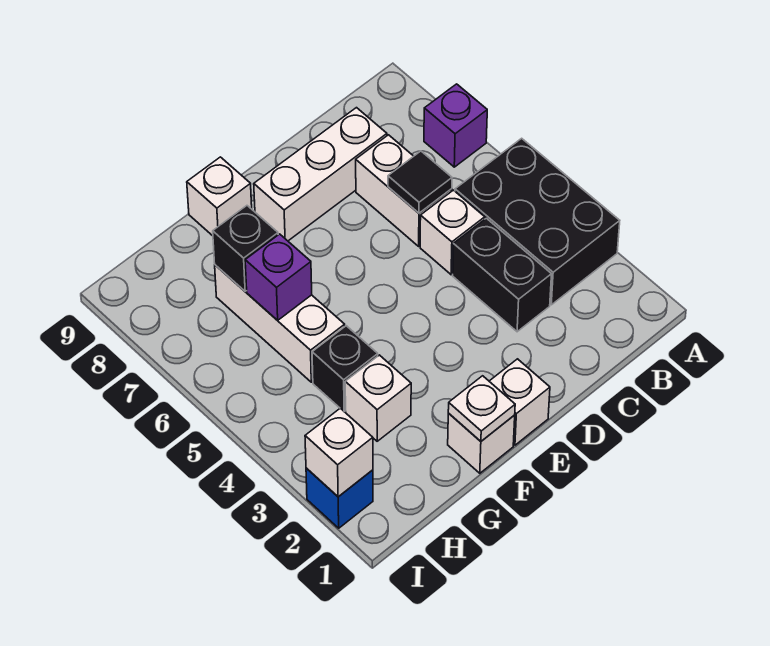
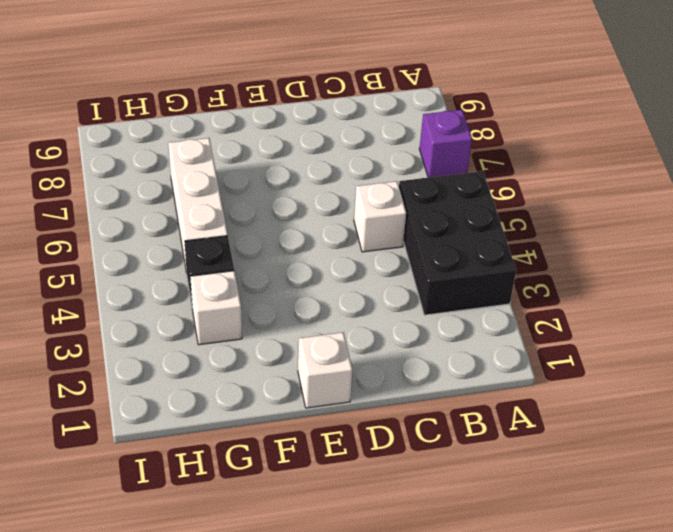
none -> black 1x2 brick [453,218,552,332]
none -> white 1x2 brick [356,135,452,246]
none -> white 1x3 brick [254,108,387,241]

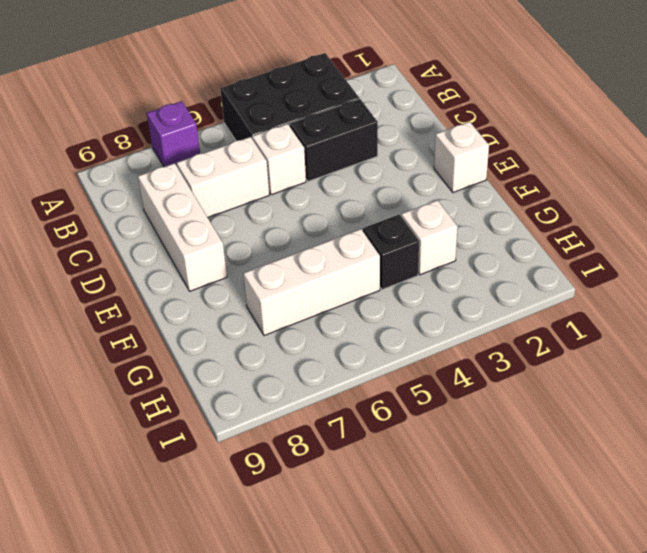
none -> white 1x1 brick [448,413,515,473]
none -> white 1x1 brick [187,157,252,236]
none -> blue 1x1 brick [306,468,373,528]

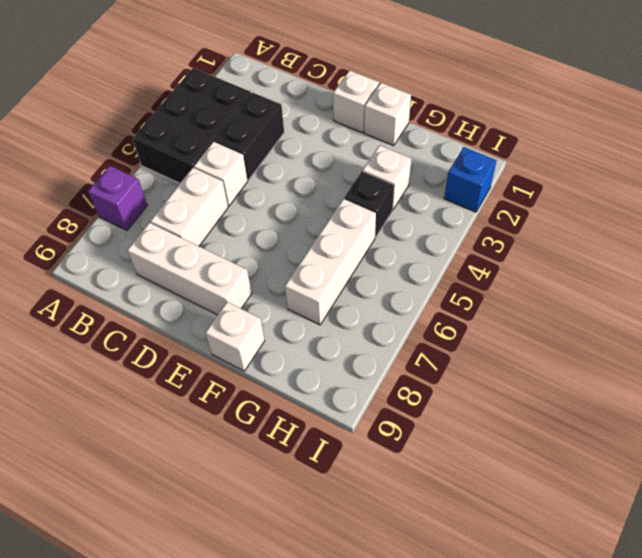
none -> black 1x1 tile [388,151,452,213]
none -> white 1x1 plate [448,376,515,441]
none -> purple 1x1 brick [245,234,312,320]

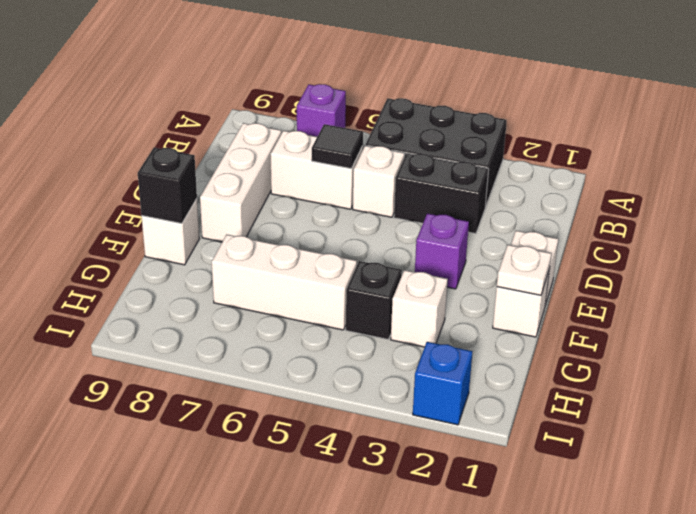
purple 1x1 brick [415,213,469,289] -> purple 1x1 brick moved to [245,234,312,320]
black 1x1 brick [138,148,197,223] -> black 1x1 brick moved to [213,206,278,291]
none -> white 1x1 brick [305,408,373,497]

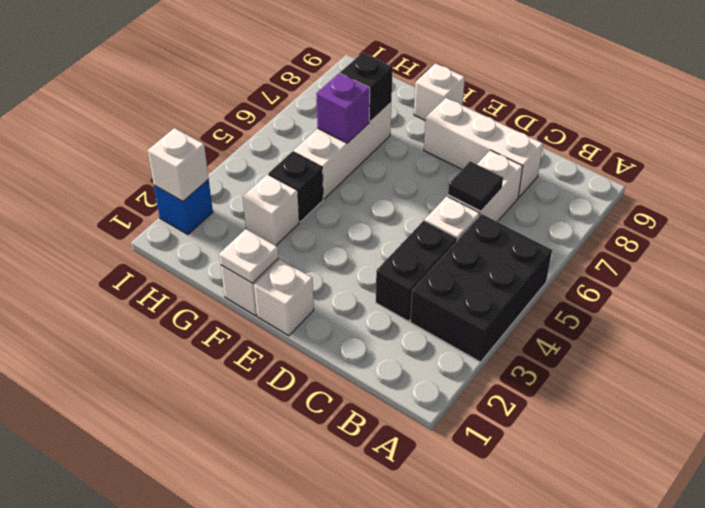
none -> purple 1x1 brick [424,84,487,167]

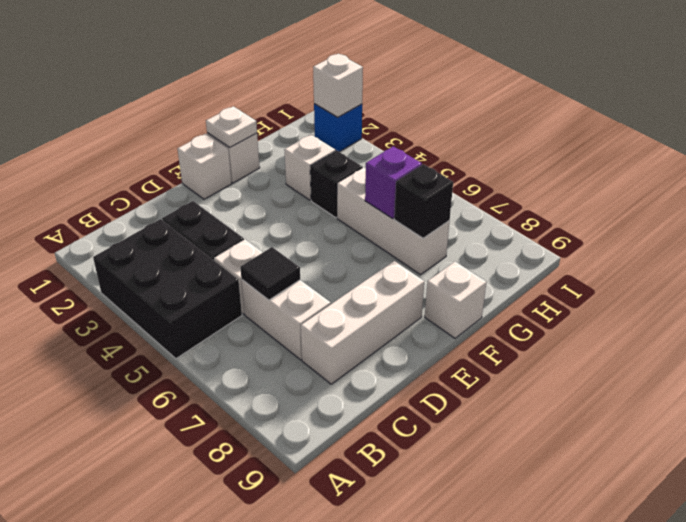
none -> purple 1x1 brick [424,84,487,167]

